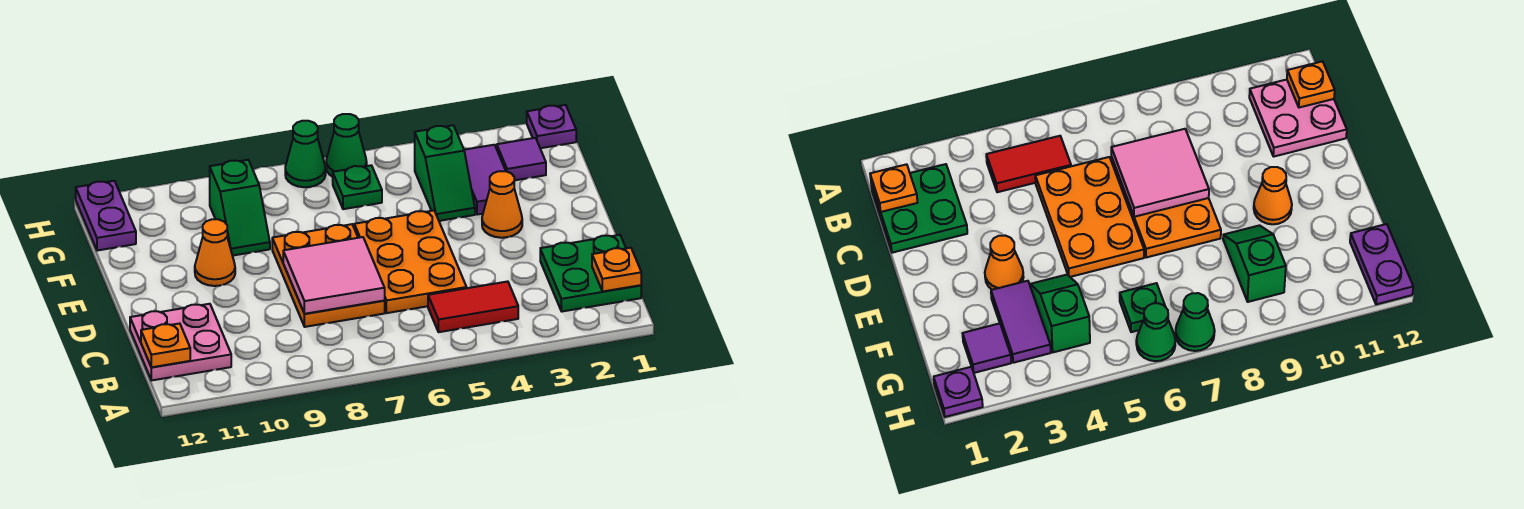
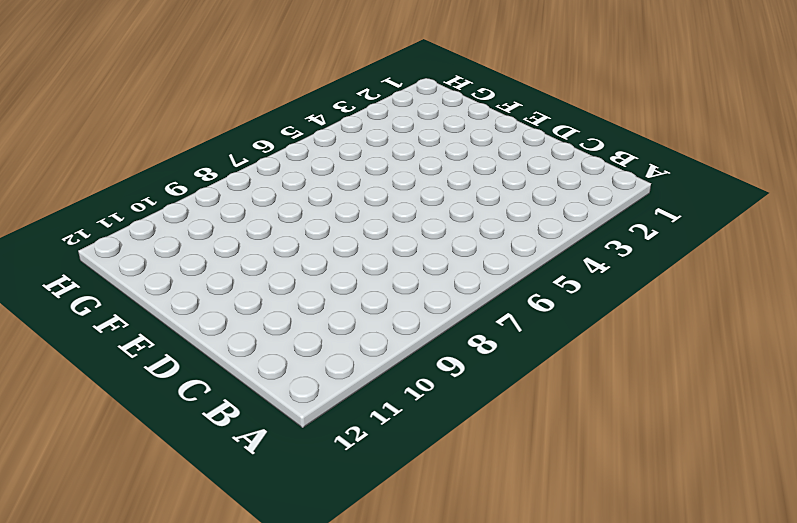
none -> green 2x2 plate [540,235,641,311]
none -> red 1x2 tile [428,281,518,332]
none -> pink 2x2 plate [130,304,231,380]

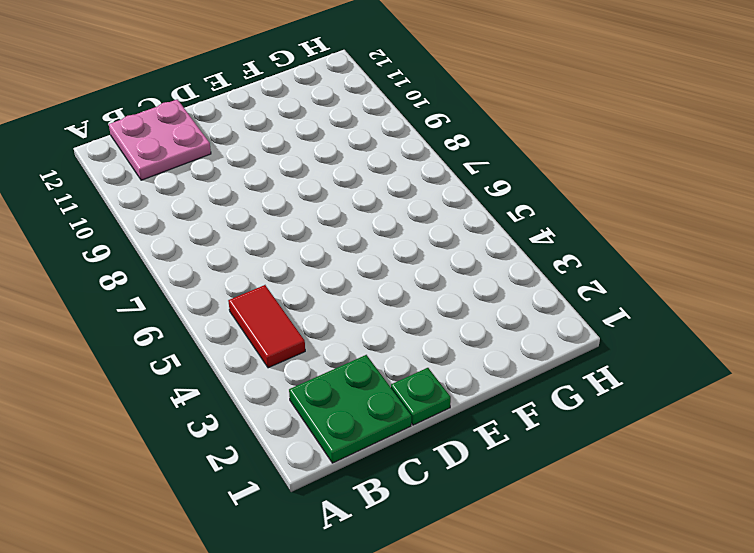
green 1x1 plate [391,368,451,425] -> green 1x1 plate moved to [333,165,382,209]
none -> orange 2x3 plate [354,210,467,313]
none -> orange 2x3 plate [272,224,385,327]
none -> orange 1x1 cone [482,171,522,238]

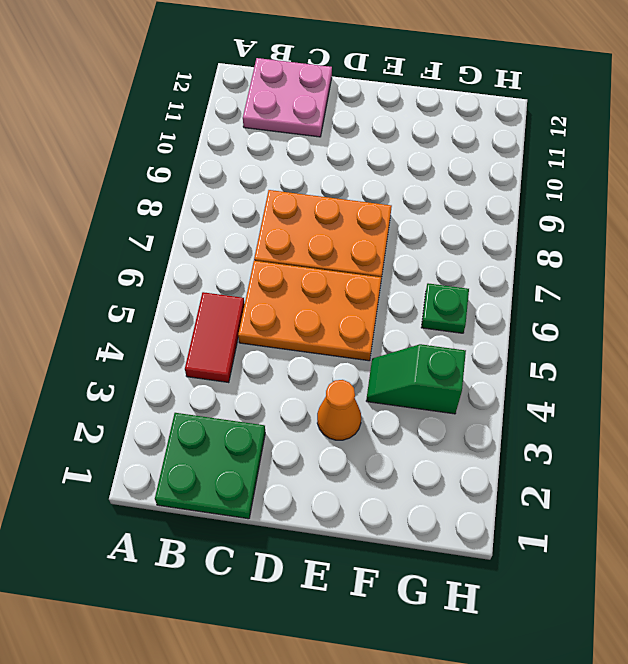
none -> orange 1x1 cone [195,219,235,286]
none -> purple 1x2 tile [464,145,506,215]
none -> green 1x2 slope [210,160,270,256]

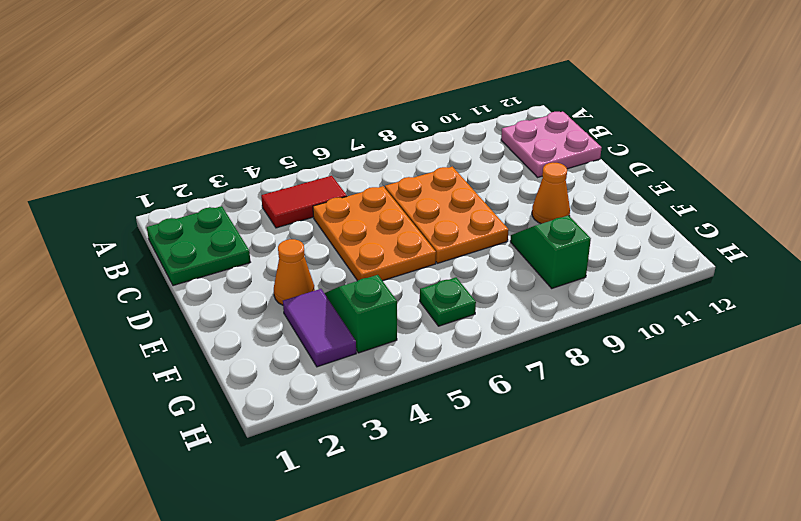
none -> purple 1x1 tile [497,138,546,180]
none -> purple 1x2 plate [76,181,136,251]
none -> purple 1x1 plate [527,105,576,148]

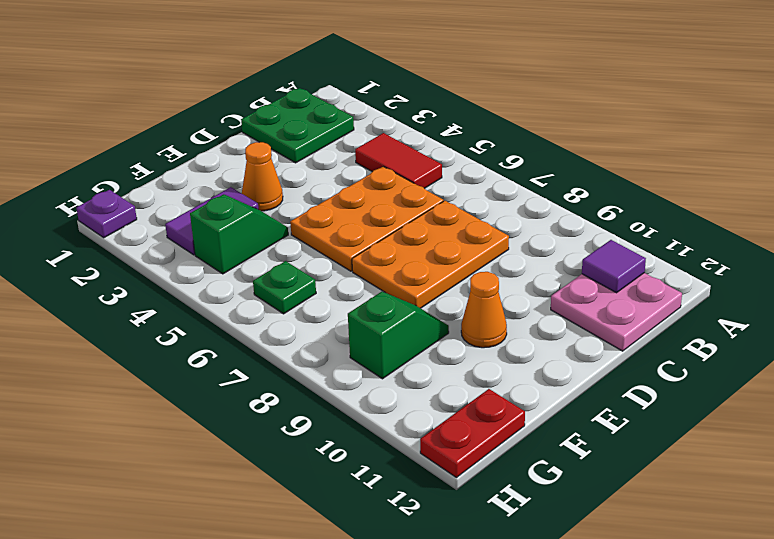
purple 1x1 tile [582,240,646,293] -> purple 1x1 tile moved to [497,138,546,180]
red 1x2 plate [420,389,525,478] -> purple 1x2 plate [76,181,136,251]
none -> green 1x1 cone [326,114,367,177]
none -> green 1x1 cone [285,121,326,187]
none -> orange 1x1 plate [592,248,641,291]

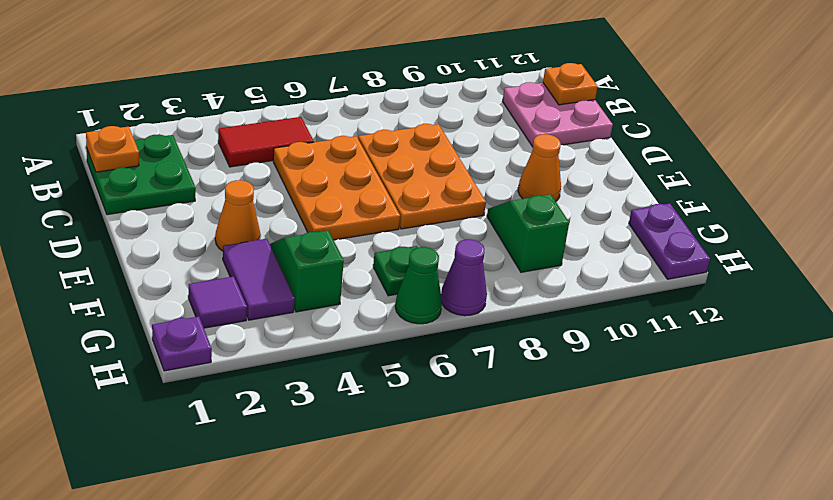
purple 1x1 cone [441,239,487,316] -> green 1x1 cone [285,121,326,187]
none -> pink 2x2 tile [283,237,385,314]

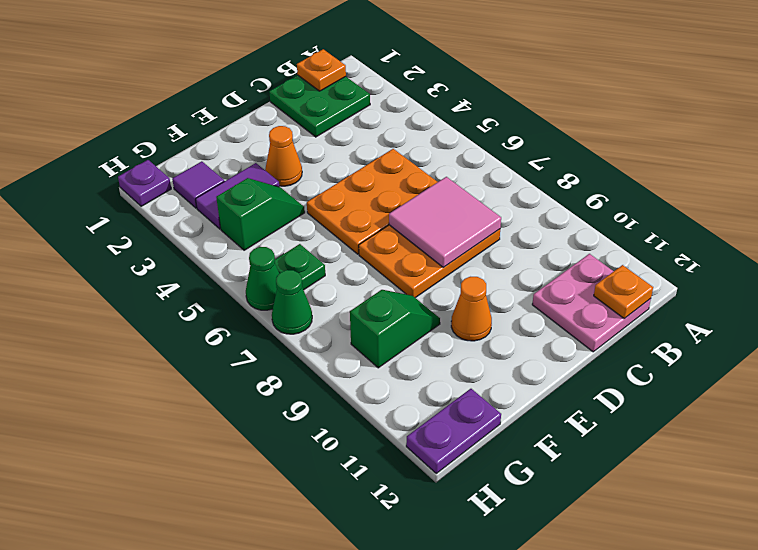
none -> red 1x2 tile [428,281,518,332]

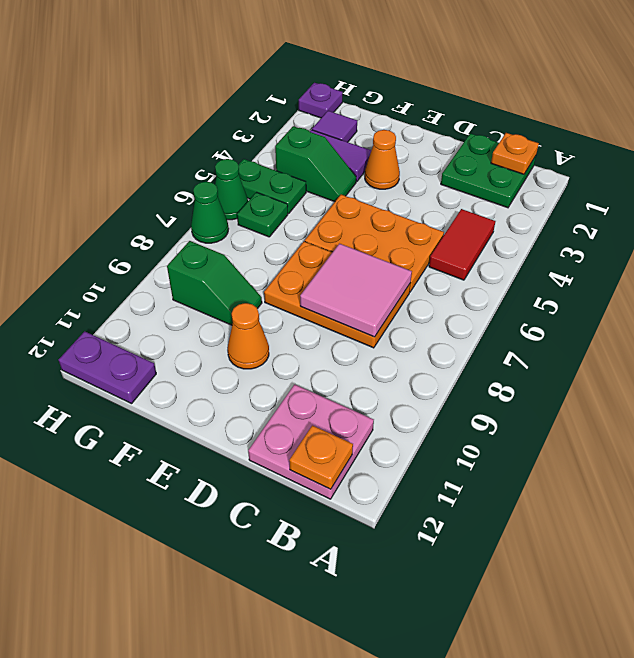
green 1x2 plate [238,159,306,214] -> none

